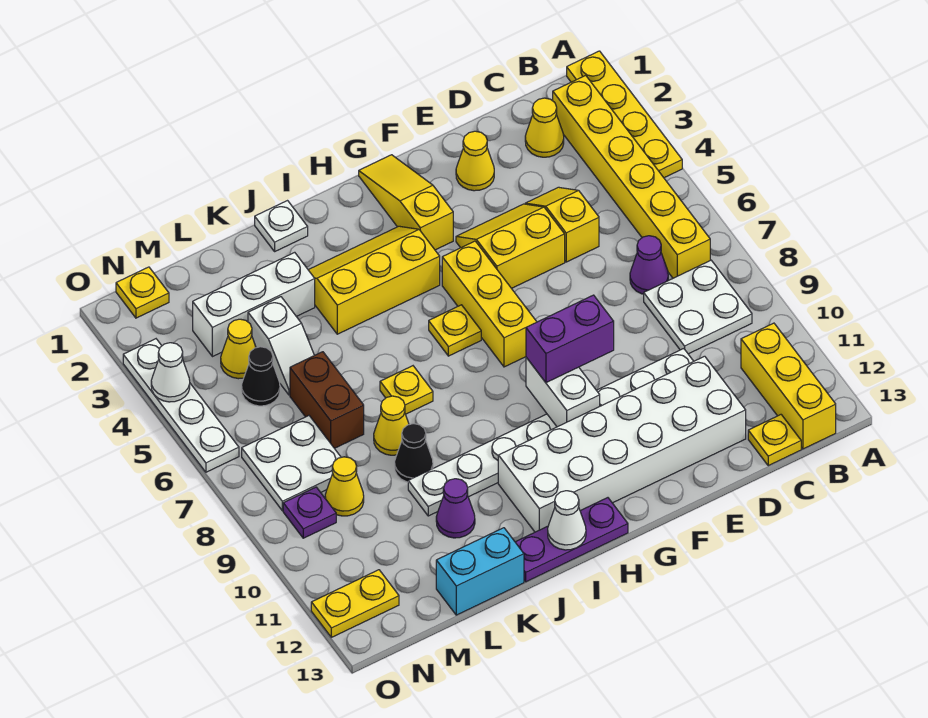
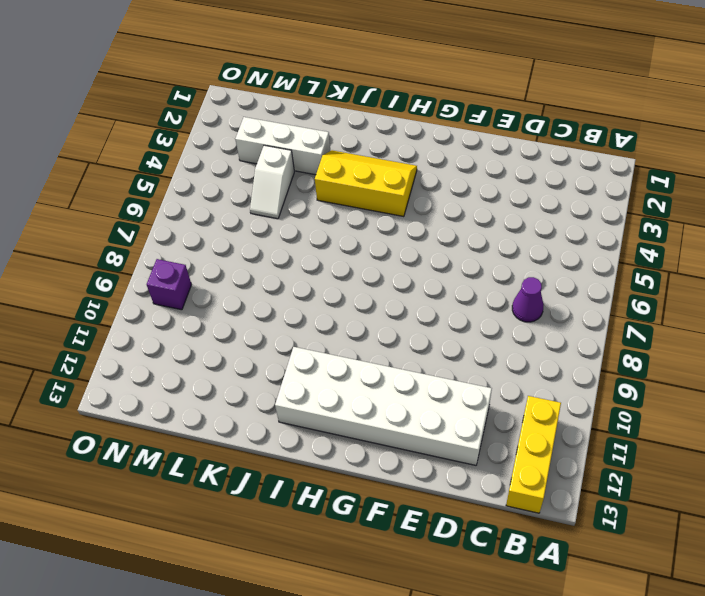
purple 1x1 brick [147,259,192,310] -> purple 1x1 plate [283,487,336,538]
none -> yellow 1x4 plate [567,51,682,178]
none -> yellow 1x6 brick [553,75,710,278]
none -> white 2x2 plate [644,260,752,354]
none -> yellow 1x1 cone [525,98,564,157]

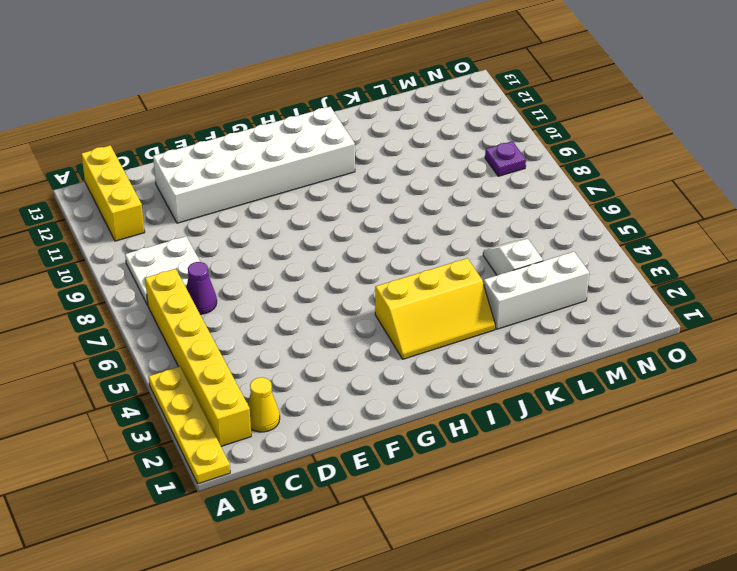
none -> yellow 1x1 plate [748,415,801,466]
none -> yellow 1x2 slope [525,187,599,262]
none -> white 1x8 plate [408,349,694,516]
none -> yellow 1x1 cone [456,131,494,191]

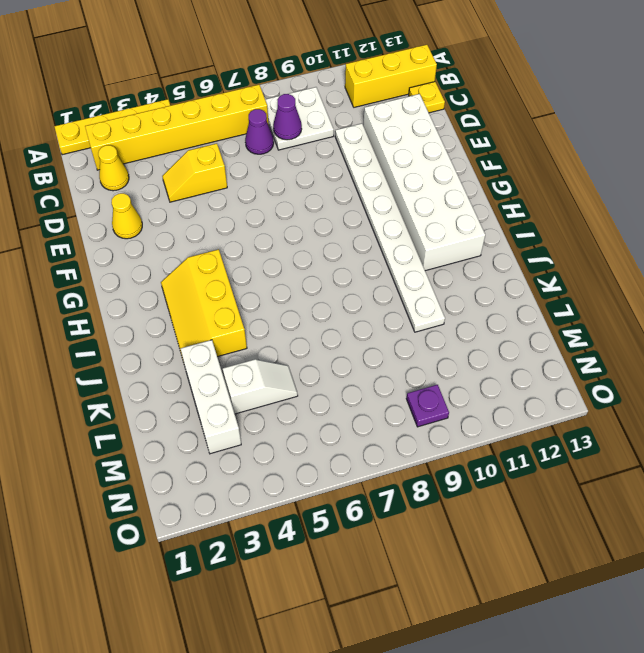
purple 1x1 cone [273,94,302,140] -> purple 1x1 cone moved to [436,479,475,538]
none -> yellow 2x2 slope [456,204,565,288]
none -> yellow 1x3 slope [359,155,453,250]
none -> yellow 1x3 brick [442,241,537,367]
none -> yellow 1x1 plate [429,305,481,356]

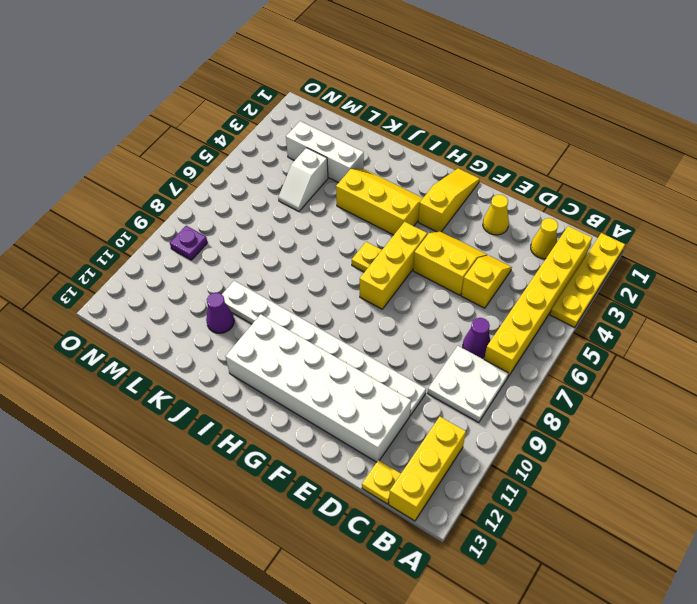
none -> purple 1x3 plate [515,498,628,582]
none -> white 1x1 plate [255,201,308,251]
none -> yellow 1x1 plate [380,366,433,414]
none -> yellow 1x1 cone [374,396,409,455]

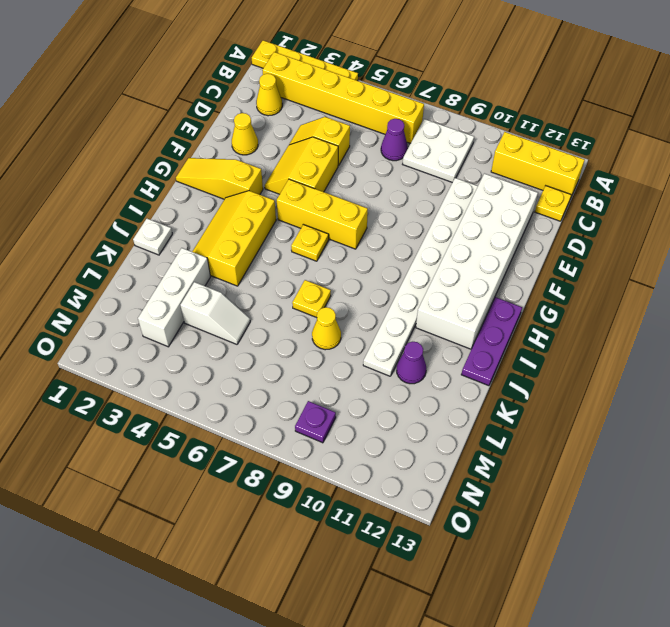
none -> black 1x1 cone [395,424,433,482]
none -> cyan 1x2 brick [436,528,524,615]
none -> brown 1x2 brick [290,352,364,448]
none -> yellow 1x1 cone [221,319,256,379]

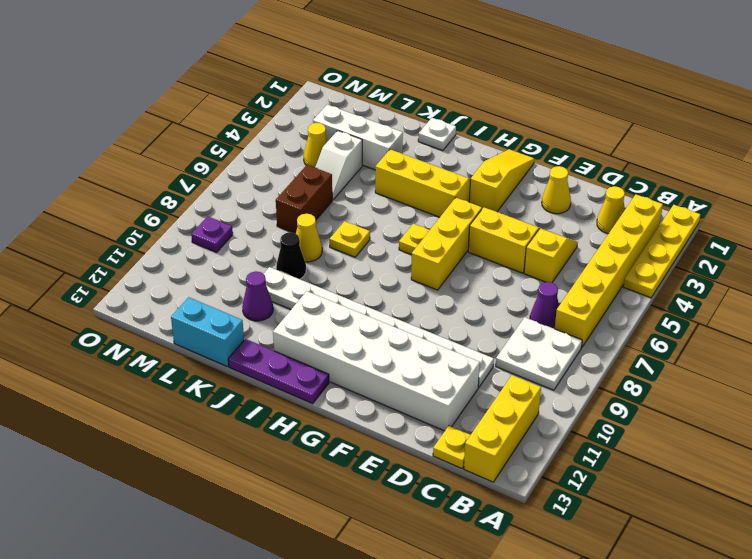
none -> black 1x1 cone [242,347,280,406]
none -> white 2x2 plate [242,416,341,511]
none -> yellow 1x1 cone [325,457,364,516]
none -> yellow 1x1 plate [116,267,169,318]

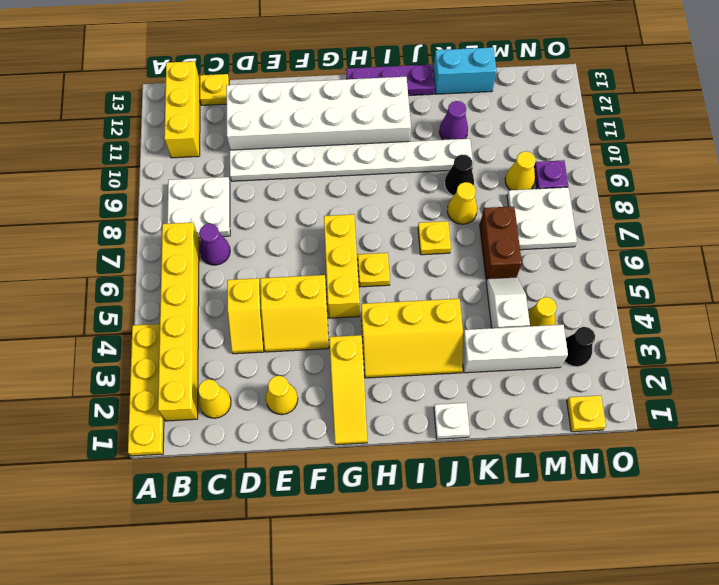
black 1x1 cone [564,327,595,367] -> black 1x1 cone moved to [242,347,280,406]
none -> yellow 1x2 plate [311,570,399,637]
none -> white 1x4 plate [123,339,239,472]
none -> white 1x2 brick [526,357,600,427]
none -> white 1x1 cone [548,491,586,550]

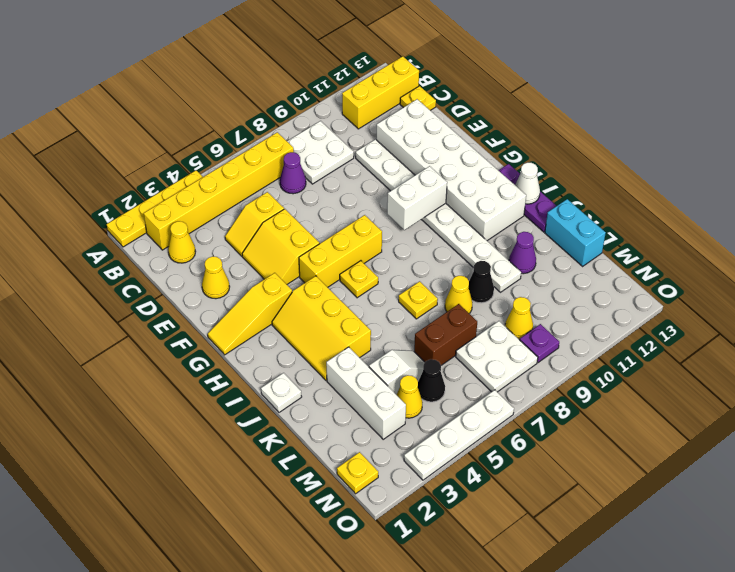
none -> yellow 1x2 plate [311,570,399,637]
none -> white 1x1 cone [151,343,190,402]
none -> purple 1x2 brick [526,295,614,383]

